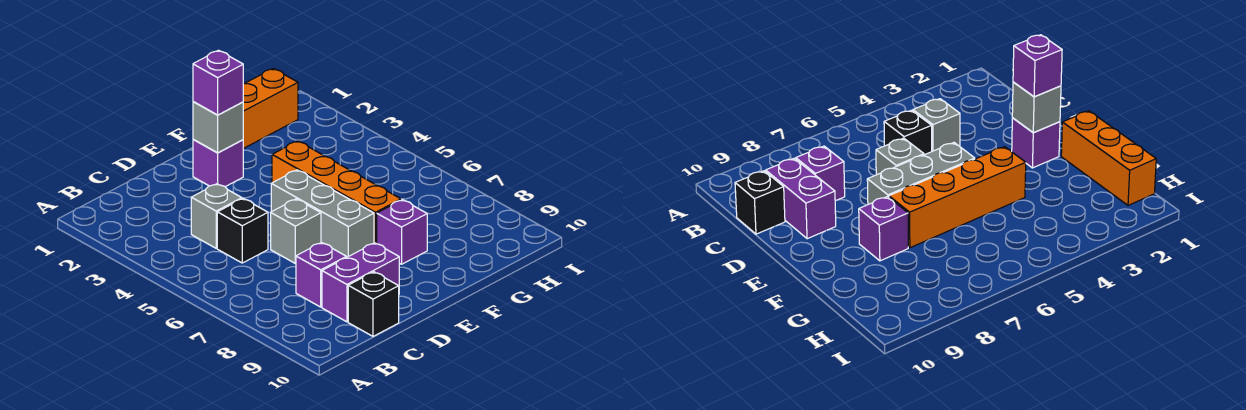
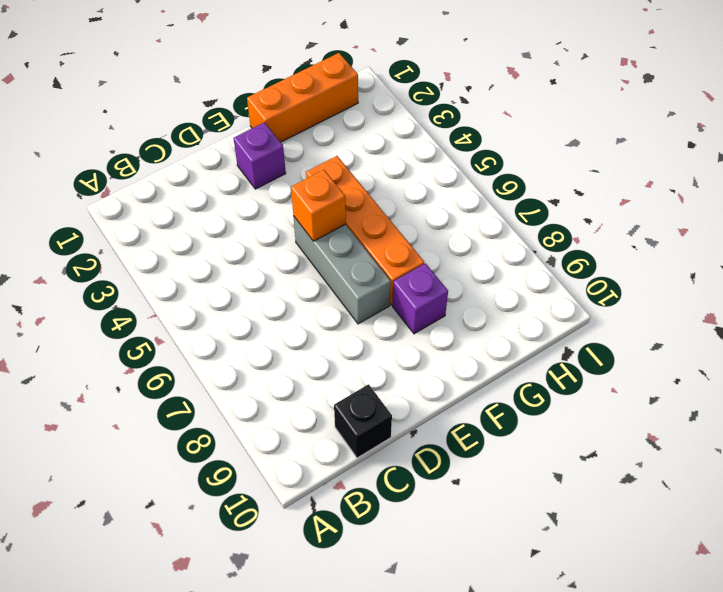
orange 1x1 brick [291,170,346,241] -> none
none -> grey 1x1 brick [191,184,242,248]
none -> black 1x1 brick [217,199,268,263]
none -> purple 1x1 brick [296,243,346,307]

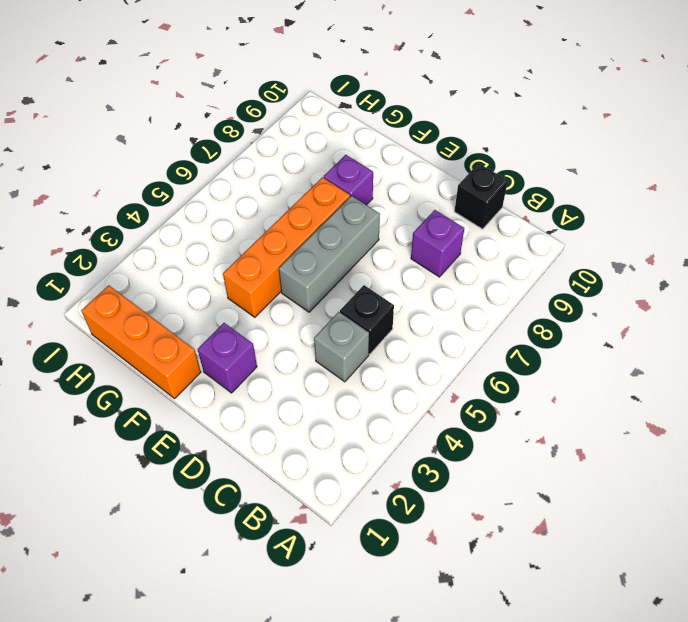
none -> purple 1x2 brick [322,243,399,322]
none -> grey 1x1 brick [271,199,321,263]
none -> grey 1x1 brick [193,102,243,153]

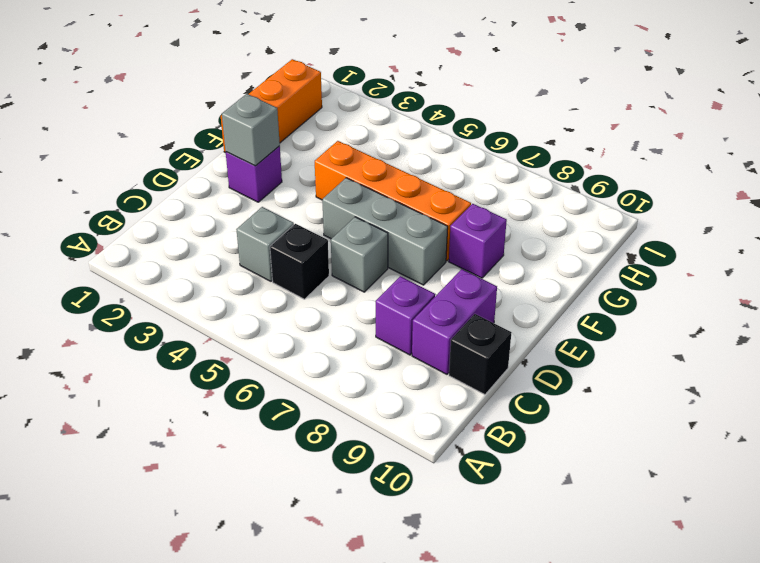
none -> purple 1x1 brick [193,50,243,115]

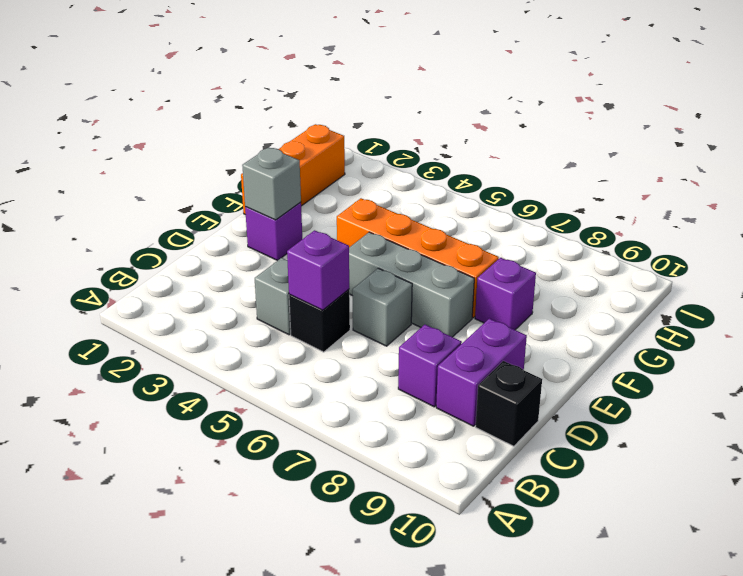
purple 1x1 brick [287,230,349,310] -> purple 1x1 brick moved to [193,50,243,115]

